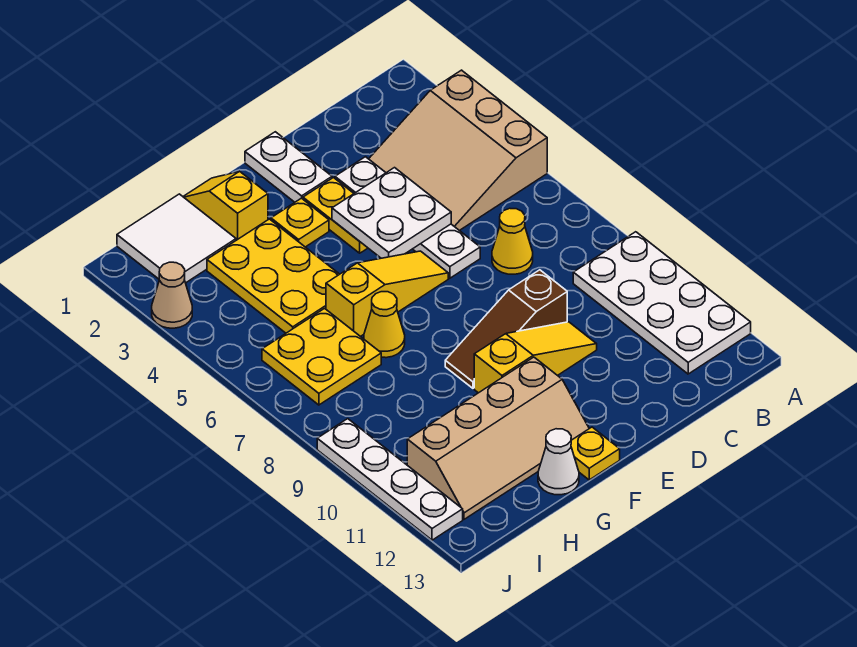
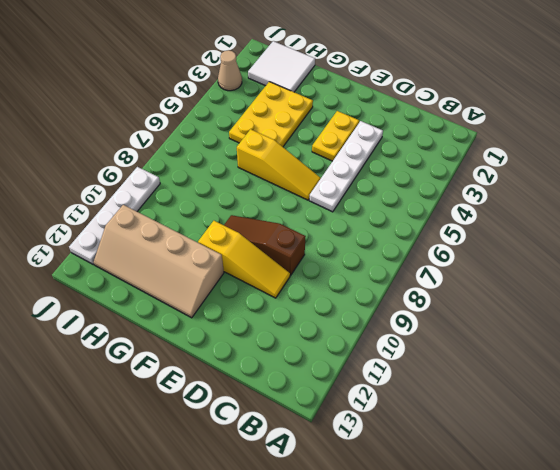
none -> tan 3x3 slope [369,70,547,231]
none -> white 2x4 plate [573,232,751,374]
none -> yellow 1x1 cone [492,208,533,274]

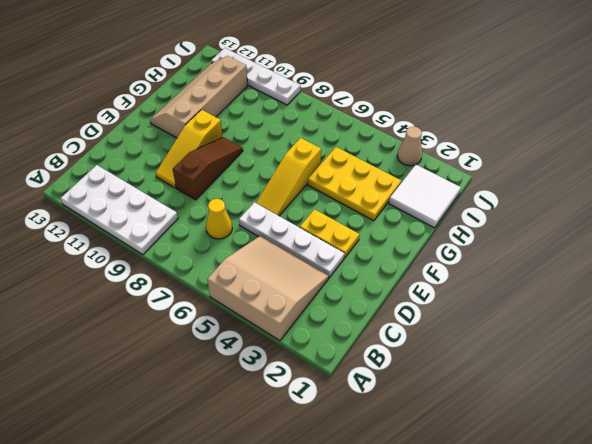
none -> white 1x2 plate [245,132,332,202]
none -> yellow 1x1 plate [271,198,329,247]
none -> yellow 1x1 plate [571,427,620,480]

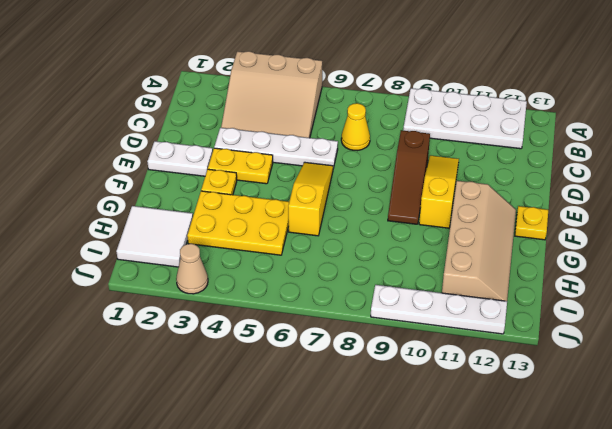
none -> yellow 1x2 slope [183,171,268,240]
none -> yellow 1x1 cone [364,292,405,358]
none -> white 1x1 cone [538,429,579,495]

